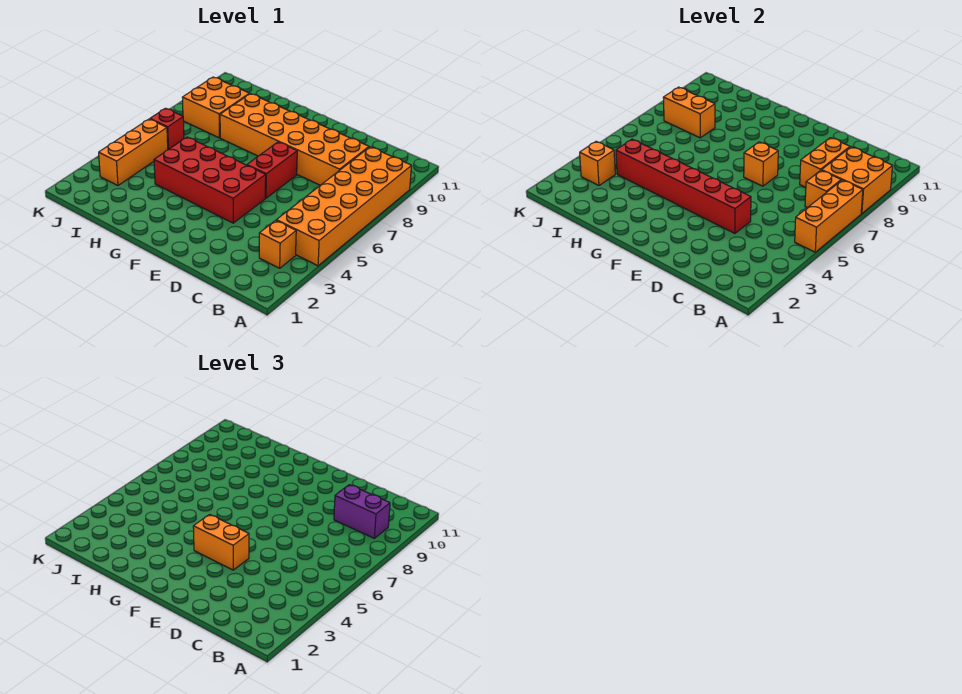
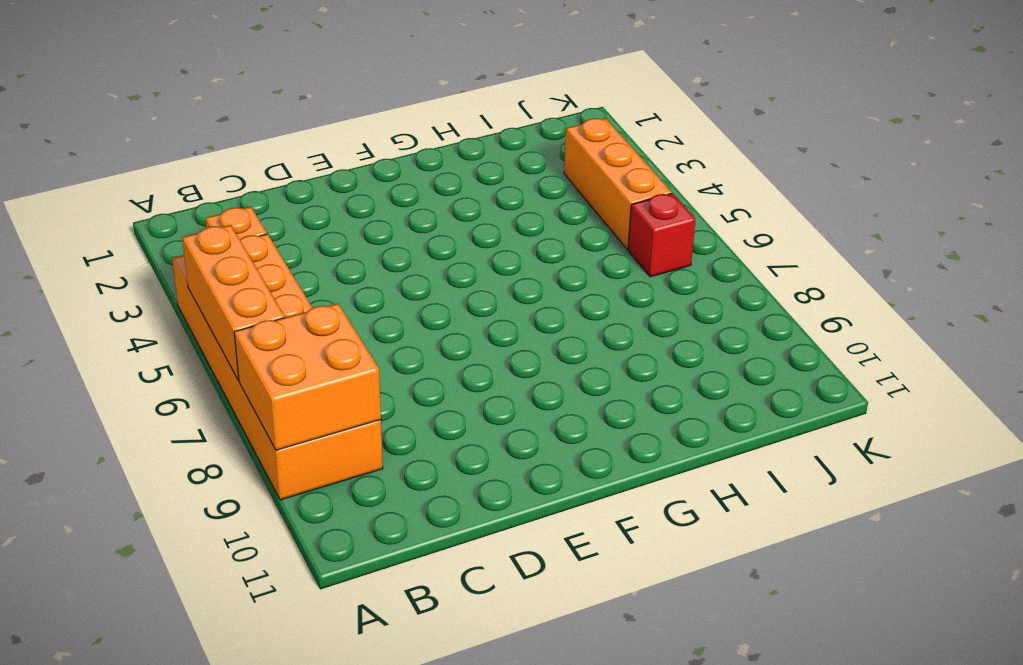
none -> orange 2x6 brick [220,94,369,185]
none -> red 2x4 brick [154,137,266,223]
none -> red 1x2 brick [247,142,297,198]

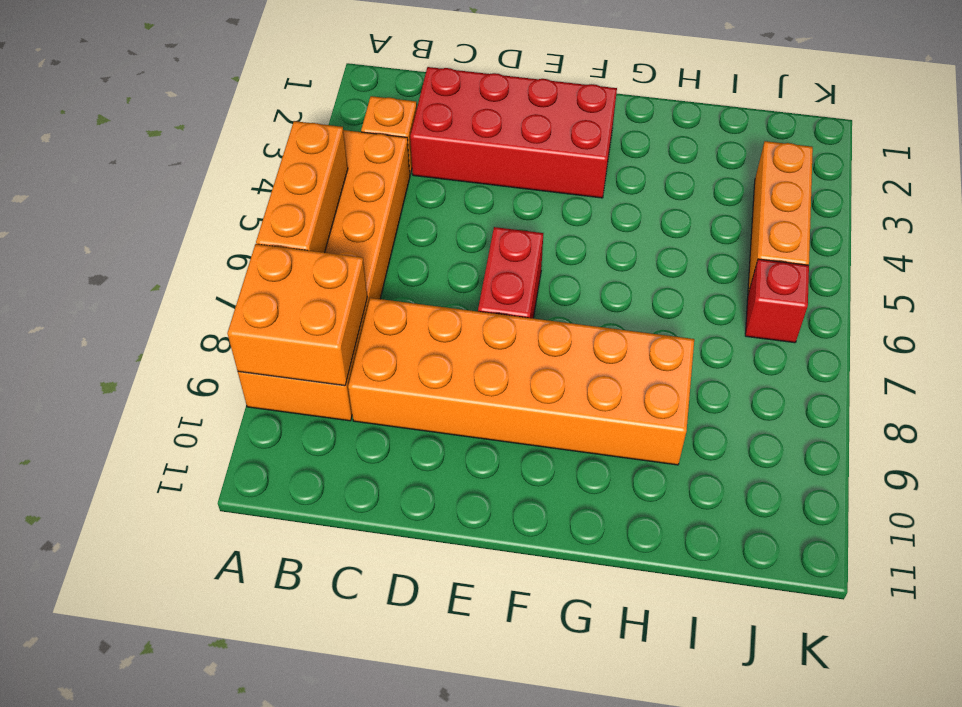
red 2x4 brick [410,67,617,198] -> red 2x4 brick moved to [154,137,266,223]
none -> orange 2x2 brick [182,77,249,138]
none -> orange 1x1 brick [805,170,841,208]
none -> orange 1x2 brick [800,138,850,188]

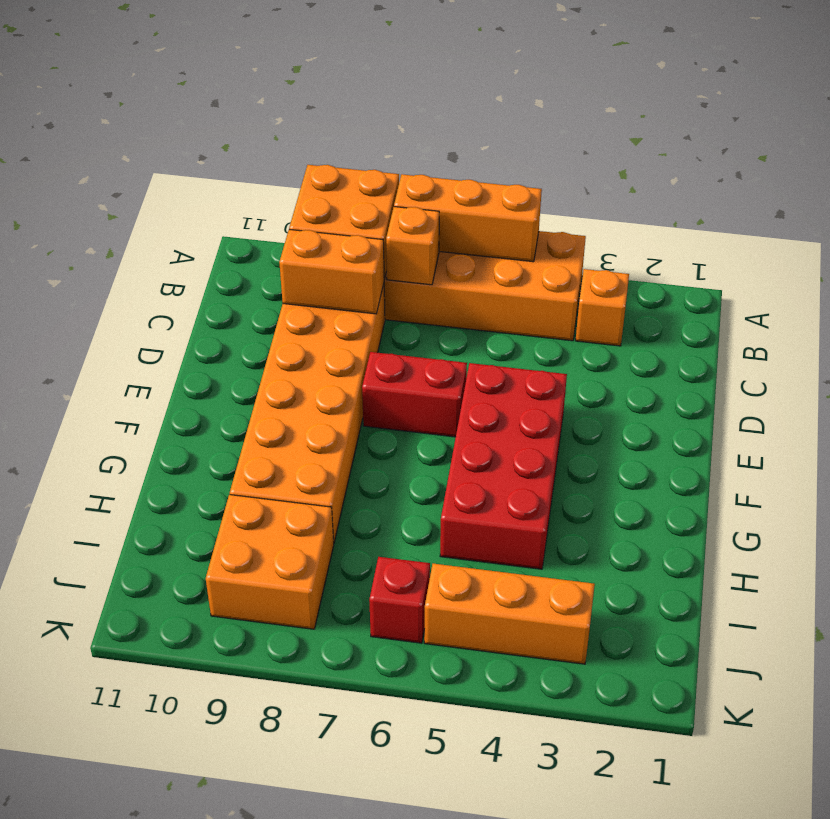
none -> red 1x6 brick [616,139,751,233]
none -> orange 1x1 brick [744,142,778,186]
none -> orange 1x2 brick [663,87,715,138]

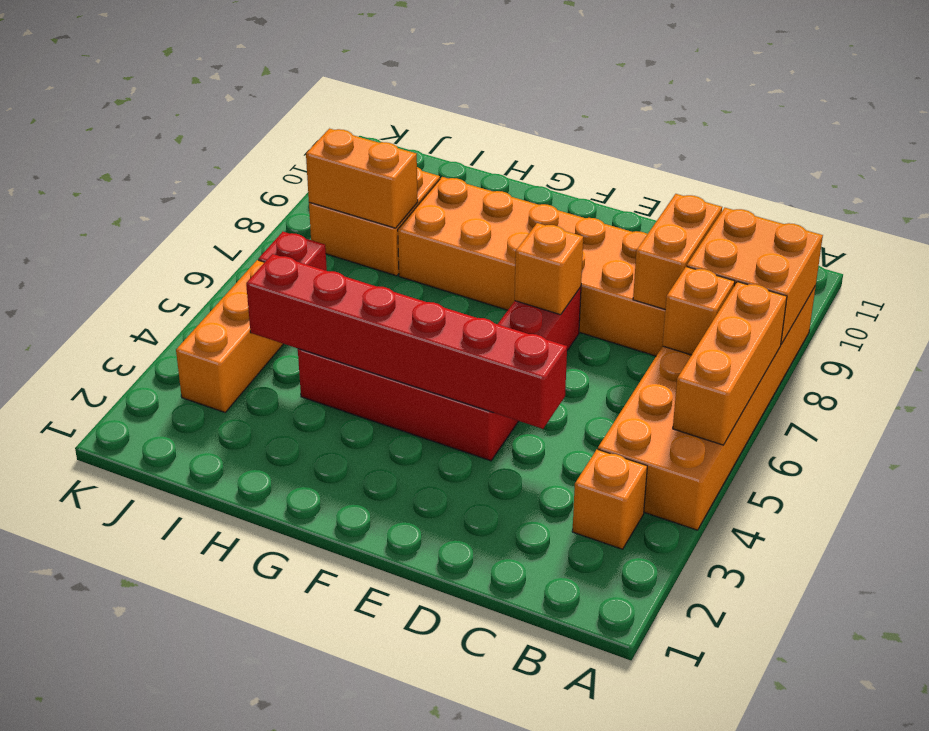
none -> orange 1x1 brick [580,141,615,186]
none -> purple 1x2 brick [334,485,390,538]
none -> orange 1x2 brick [193,514,249,570]

